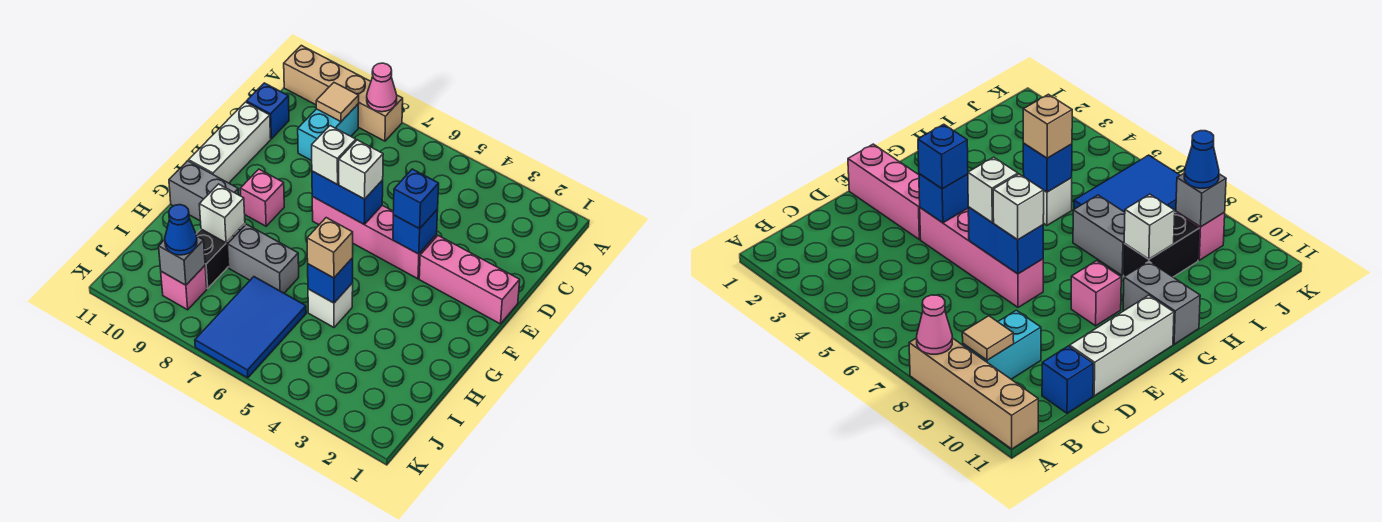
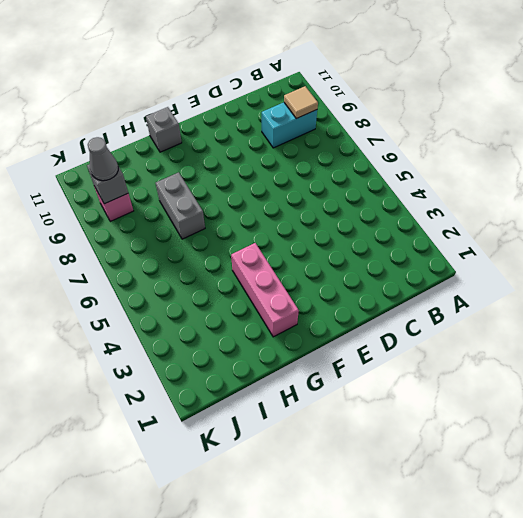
pink 1x3 brick [231,243,299,337] -> pink 1x3 brick moved to [419,236,520,324]
grey 1x1 brick [146,107,182,152] -> grey 1x2 brick [169,161,239,221]
grey 1x1 cone [88,137,118,181] -> blue 1x1 cone [165,205,197,255]
none -> tan 1x4 brick [284,45,403,141]
none -> blue 1x1 brick [246,83,289,139]
none -> white 1x3 brick [189,102,271,183]

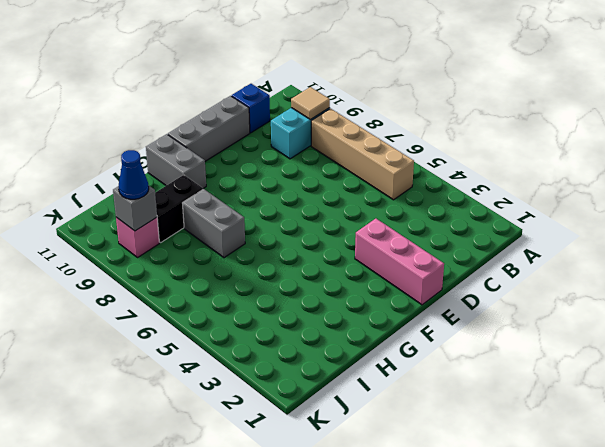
tan 1x4 brick [311,109,414,200] -> tan 1x4 brick moved to [284,45,403,141]
grey 1x3 brick [168,96,250,161] -> white 1x3 brick [189,102,271,183]
none -> pink 1x4 brick [312,197,437,279]
none -> pink 1x1 brick [240,169,284,226]
none -> white 1x1 brick [308,283,353,327]

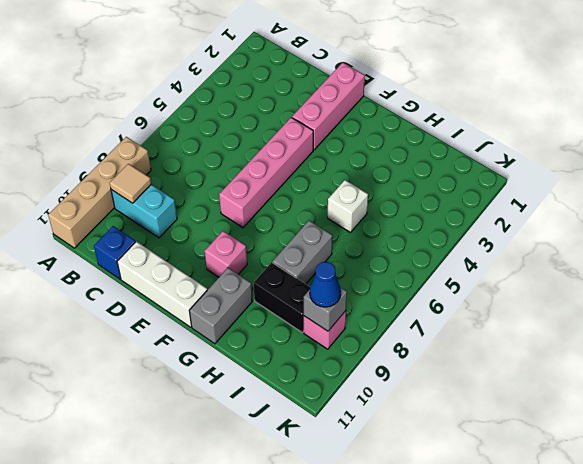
none -> blue 2x3 tile [195,277,306,378]
none -> pink 1x1 cone [367,63,397,112]
none -> blue 1x1 brick [393,209,438,254]

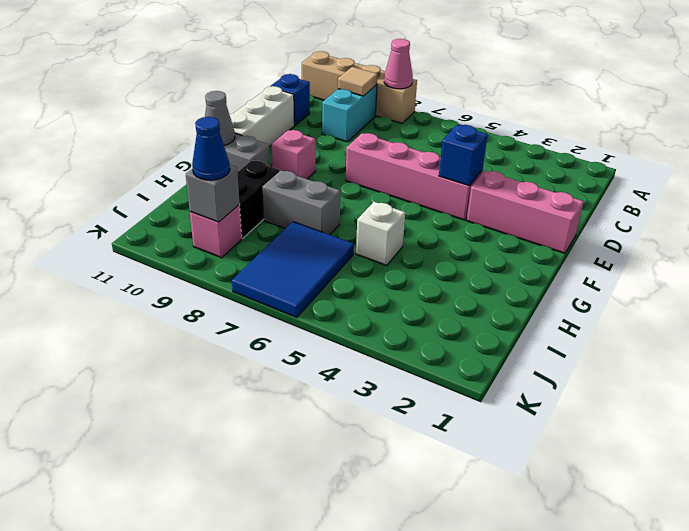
grey 1x1 cone [205,91,235,145] -> none
none -> blue 1x2 brick [312,171,383,224]
none -> blue 1x1 brick [308,258,353,303]
none -> white 1x1 brick [199,184,245,243]

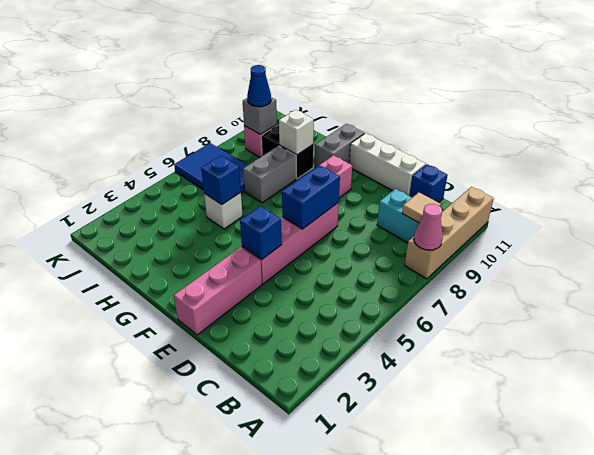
none -> blue 1x1 brick [393,169,439,229]
none -> white 1x1 brick [339,140,383,199]
none -> white 1x1 brick [312,126,356,185]

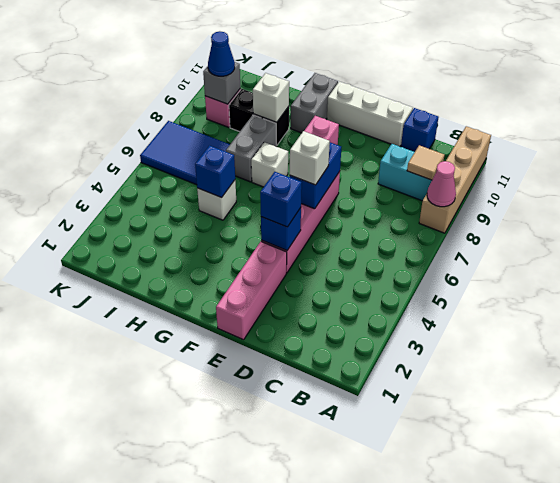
white 1x1 brick [251,142,288,187] -> white 1x1 brick moved to [312,126,356,185]
none -> tan 1x1 brick [307,218,353,278]

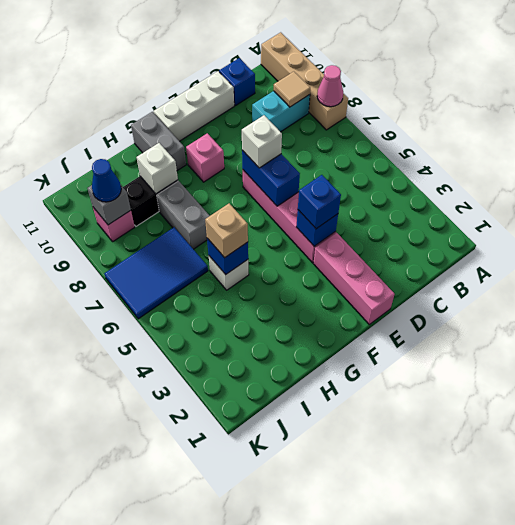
none -> white 1x1 brick [339,140,383,199]

